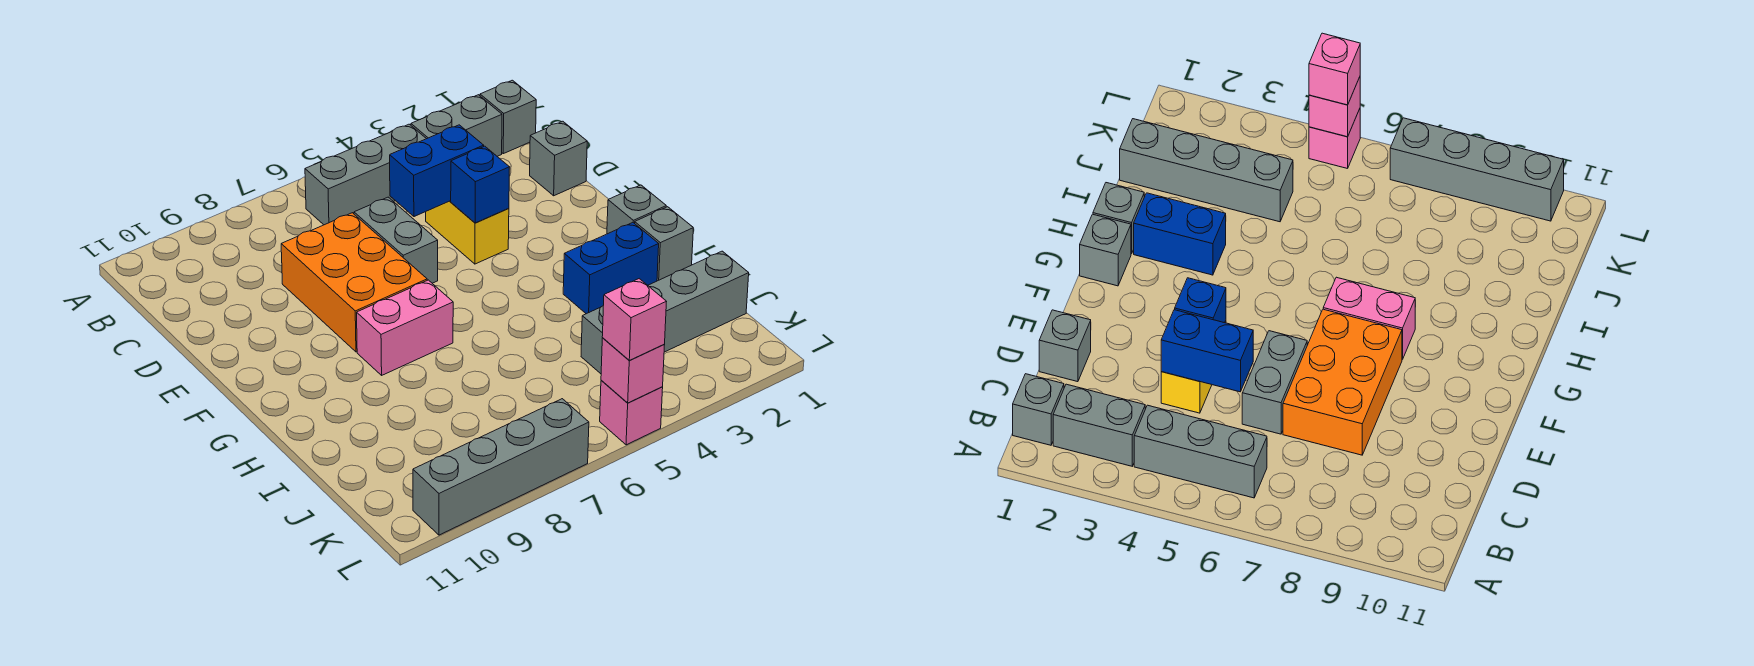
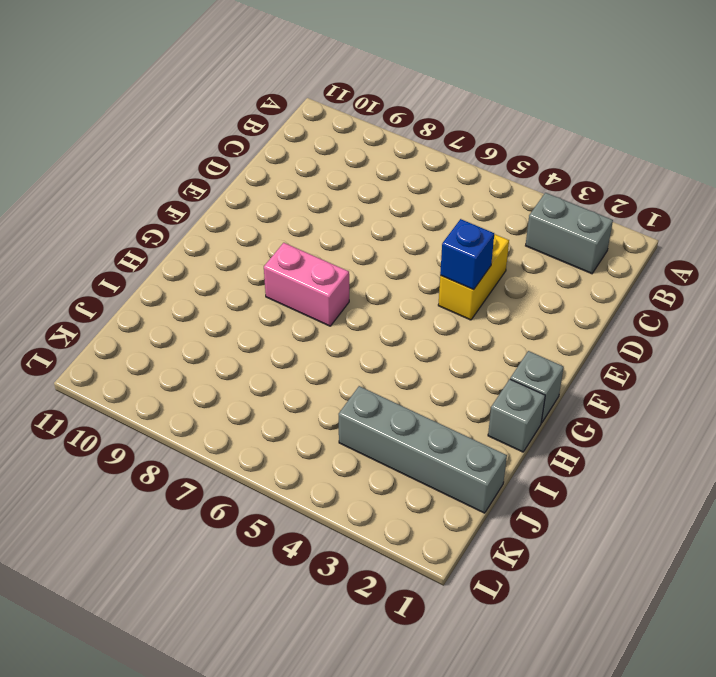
none -> grey 1x1 brick [480,80,536,154]
none -> grey 1x3 brick [305,124,426,225]
none -> grey 1x1 brick [530,121,587,196]

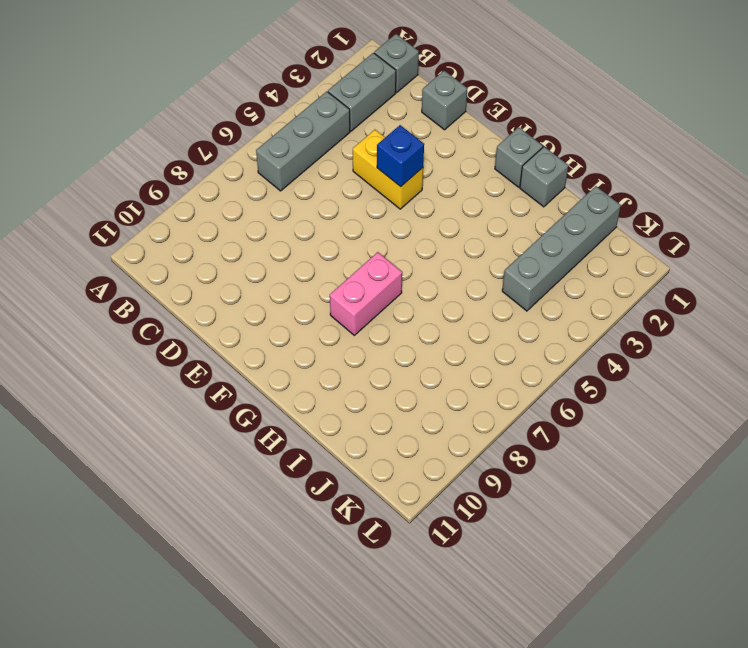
none -> grey 1x2 brick [354,197,438,283]
none -> orange 2x3 brick [281,213,427,352]
none -> blue 1x2 brick [563,223,659,314]

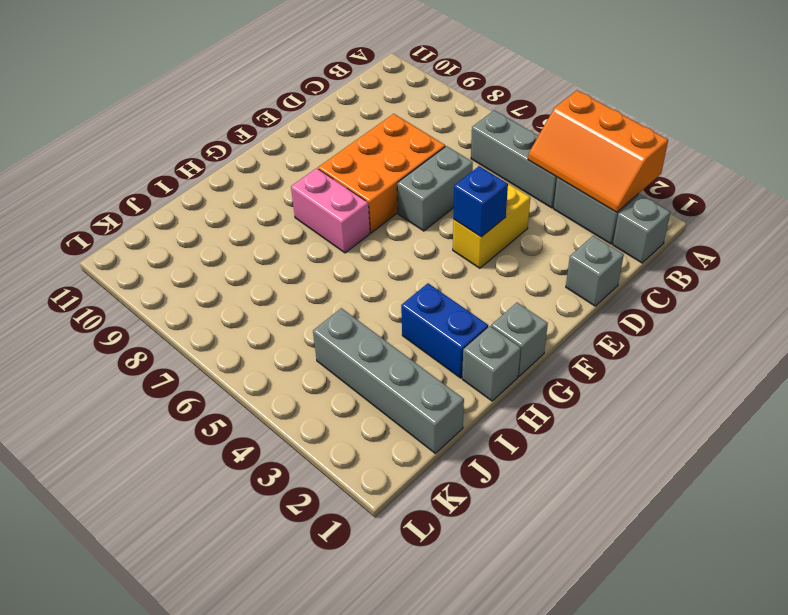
orange 2x3 slope [528,90,668,212] -> none
none -> pink 1x1 brick [600,381,663,445]
none -> grey 1x4 brick [413,399,589,535]
none -> blue 1x2 brick [390,125,484,217]

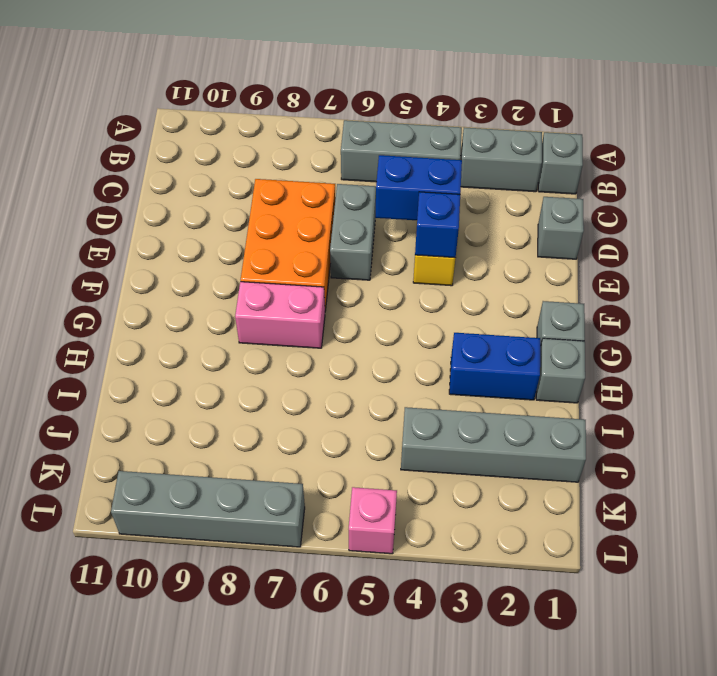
none -> pink 1x1 brick [601,338,664,403]
none -> pink 1x1 brick [602,279,667,360]

